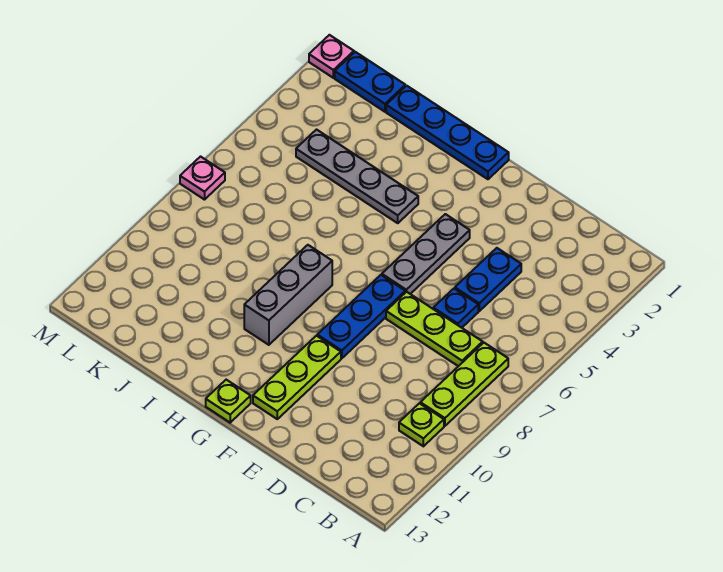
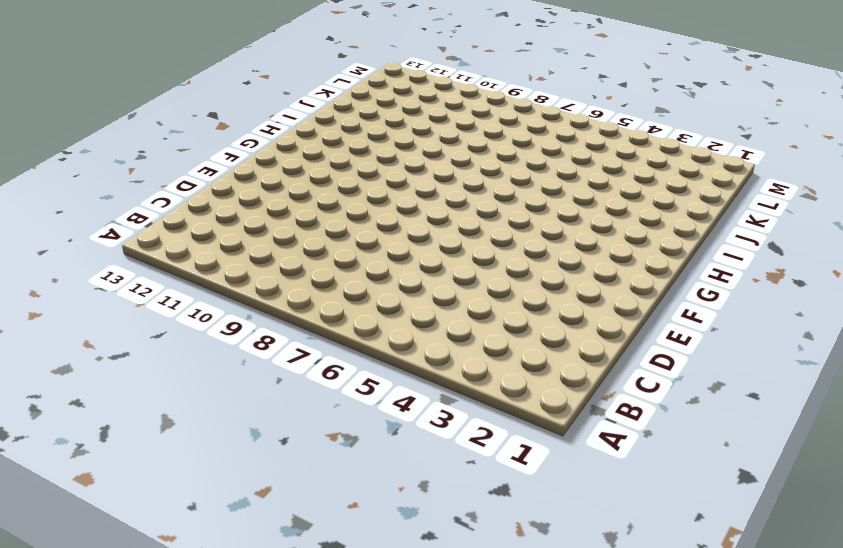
none -> lime 1x3 plate [420,343,508,426]
none -> lime 1x1 plate [399,403,444,446]
none -> lime 1x3 plate [386,292,483,366]

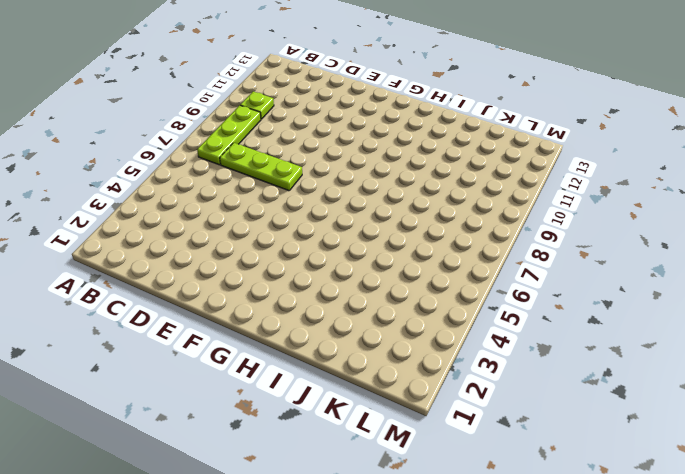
none -> blue 1x2 plate [455,248,521,311]
none -> blue 1x1 plate [433,289,478,328]
none -> grey 1x3 plate [382,214,470,294]

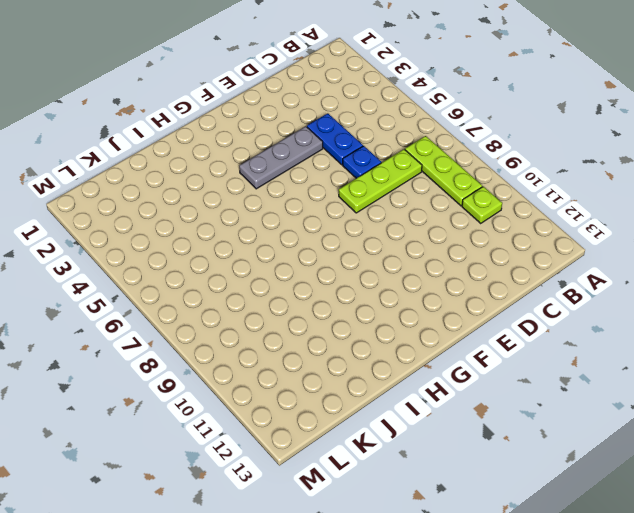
grey 1x3 plate [239,126,323,189] -> grey 1x3 plate turned to [382,214,470,294]
none -> blue 1x3 plate [317,275,405,358]
none -> lime 1x3 plate [253,336,341,419]
none -> blue 1x4 plate [386,86,509,179]

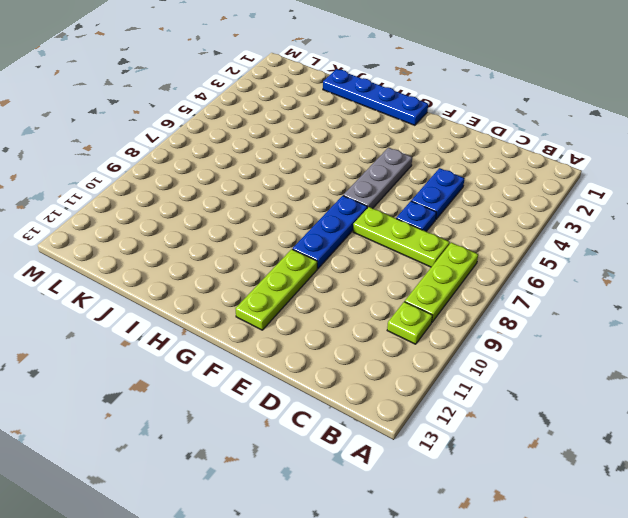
none -> lime 1x1 plate [206,380,251,423]
none -> grey 1x4 plate [296,130,418,223]
none -> grey 1x3 brick [244,245,332,345]

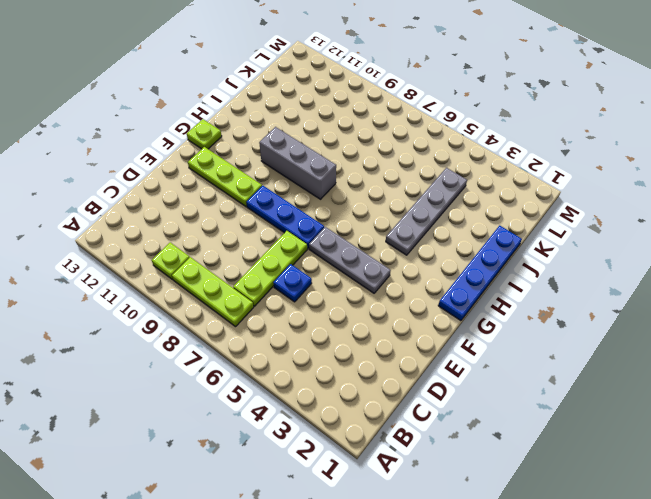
none -> blue 1x2 plate [455,248,521,311]
none -> blue 1x2 plate [335,52,405,112]
none -> pink 1x1 plate [309,35,354,78]

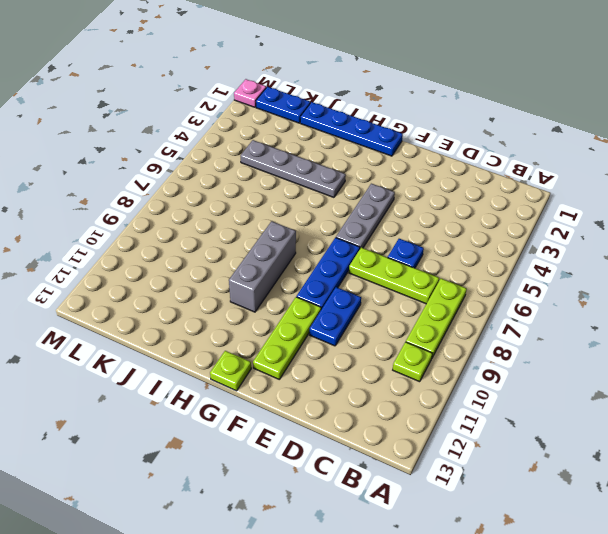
blue 1x2 plate [309,287,361,346] -> blue 1x2 plate moved to [455,248,521,311]
none -> pink 1x1 plate [180,157,225,200]

